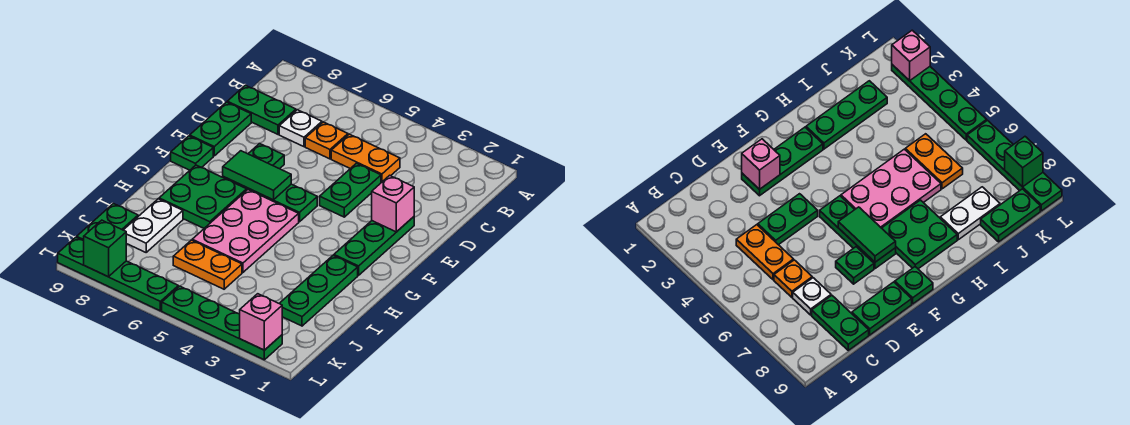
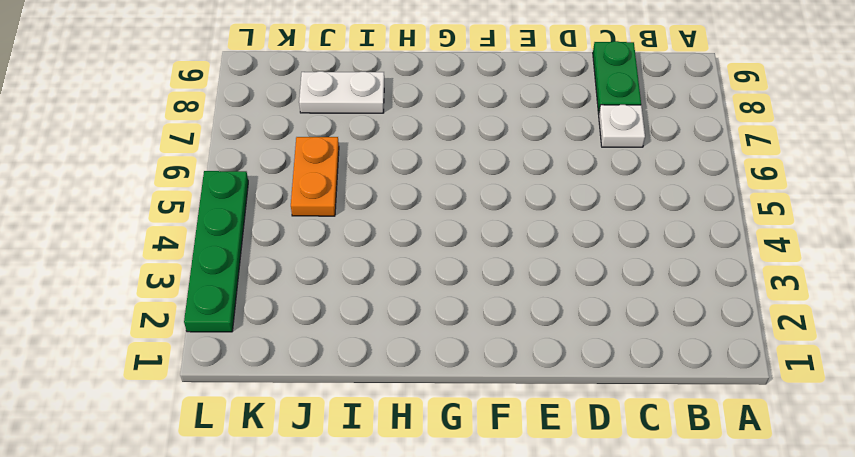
none -> orange 1x2 plate [331,134,400,183]
none -> orange 1x1 plate [305,122,348,159]
none -> green 1x2 plate [320,163,381,217]

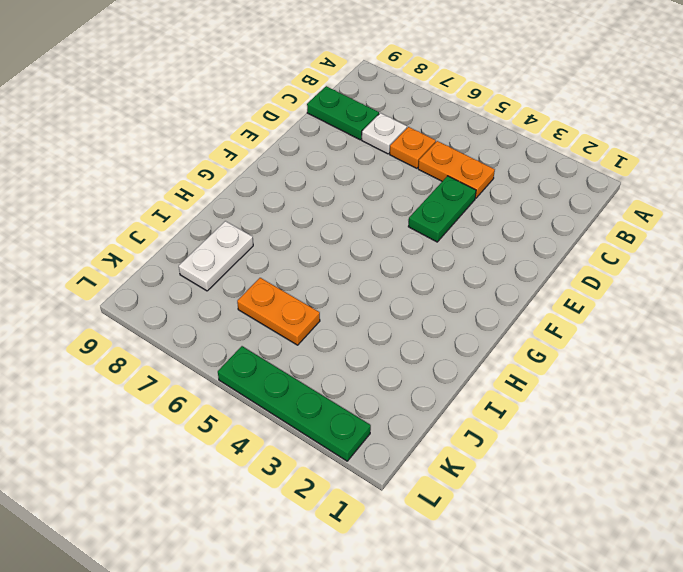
none -> green 1x2 plate [190,102,251,156]
none -> green 1x3 plate [334,217,414,275]
none -> green 1x1 plate [248,144,284,169]

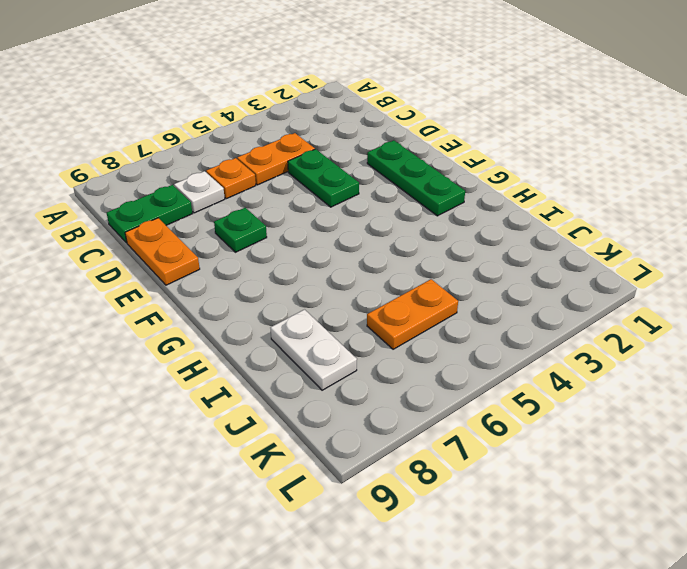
orange 1x2 plate [125,218,200,285] -> green 1x2 plate [190,102,251,156]
none -> green 1x3 plate [223,177,317,222]
none -> green 1x1 plate [171,136,213,170]
none -> pink 2x3 plate [192,190,299,272]

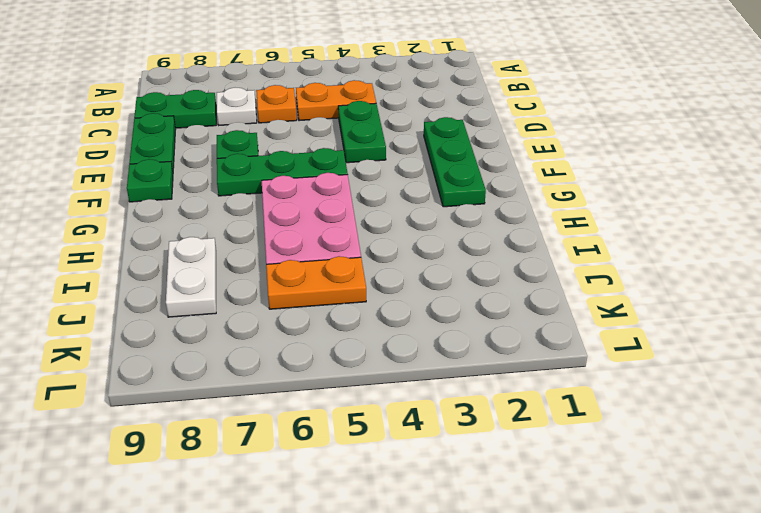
none -> green 2x2 plate [159,165,247,228]
none -> green 1x3 plate [279,256,358,326]
none -> green 1x2 plate [77,204,138,240]

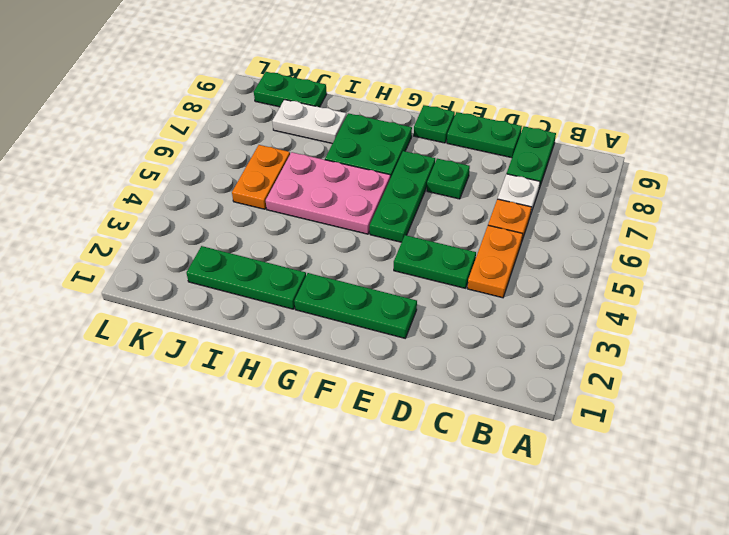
none -> green 1x4 plate [162,286,282,360]
none -> green 1x4 plate [58,237,178,311]
none -> pink 1x1 brick [372,175,414,232]

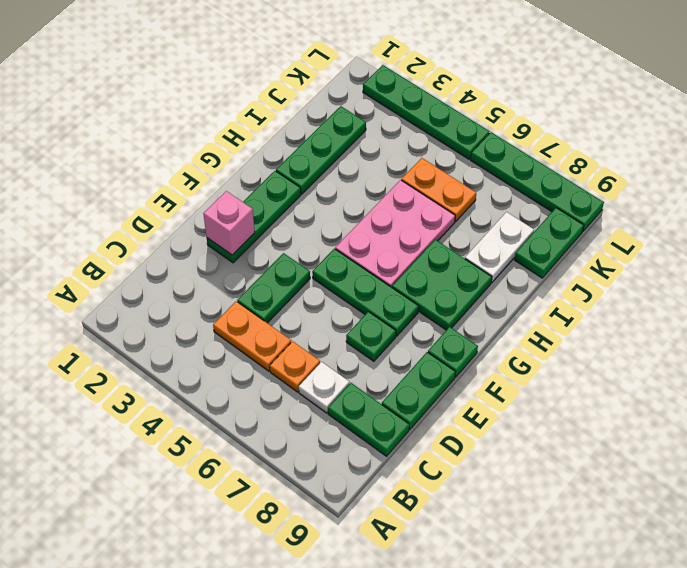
none -> green 1x2 tile [223,151,291,200]
none -> pink 1x1 brick [240,294,282,350]
none -> green 1x1 brick [84,220,126,277]

